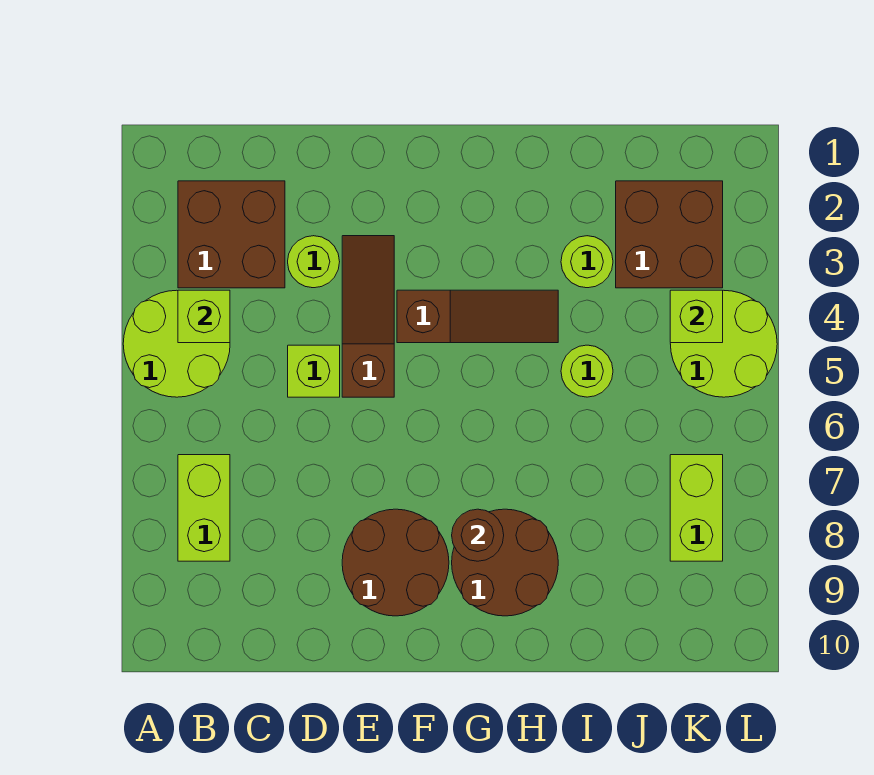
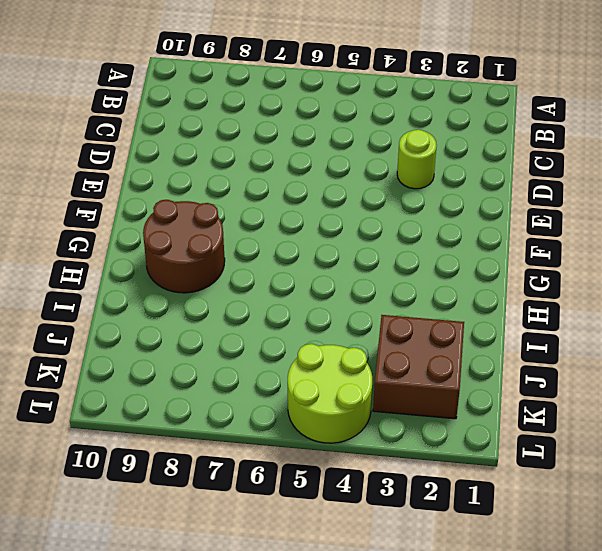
none -> lime 2x2 round brick [123,290,230,397]
none -> brown 2x2 brick [178,181,285,288]
none -> lime 1x2 brick [178,455,230,561]

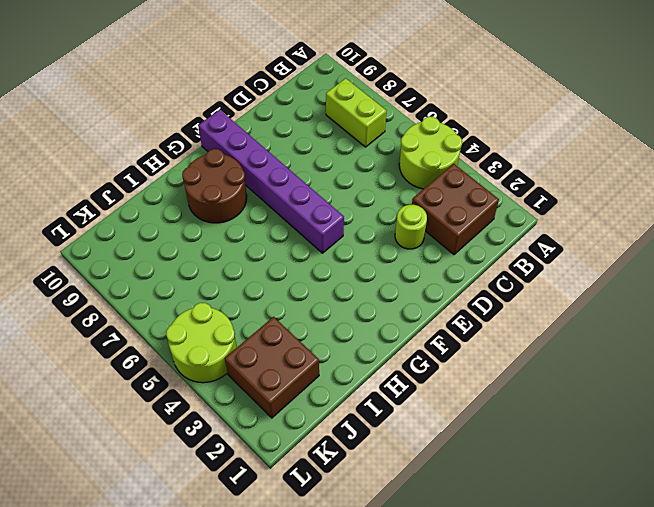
purple 1x6 brick [198,110,344,253] -> brown 2x2 round brick [342,509,449,616]
none -> lime 1x1 brick [288,345,340,397]
none -> brown 1x3 slope [342,236,394,397]
none -> brown 1x3 slope [397,290,558,343]

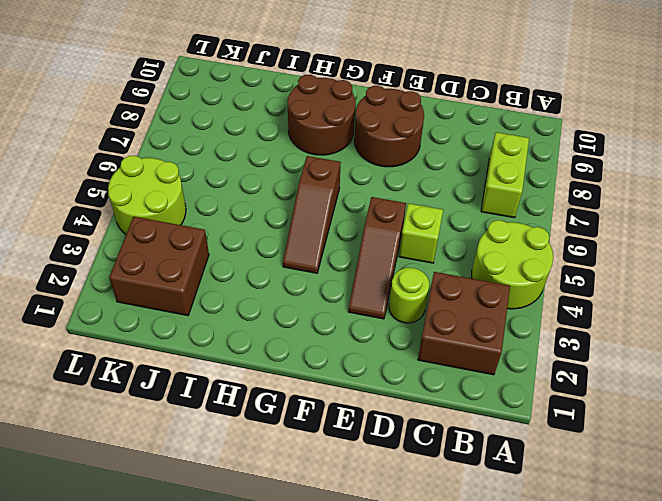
brown 1x3 slope [283,156,341,273] -> brown 1x3 slope turned to [397,290,558,343]
none -> lime 1x1 round brick [561,236,613,288]
none -> lime 1x1 round brick [561,345,613,397]
none -> lime 1x2 brick [670,455,723,561]

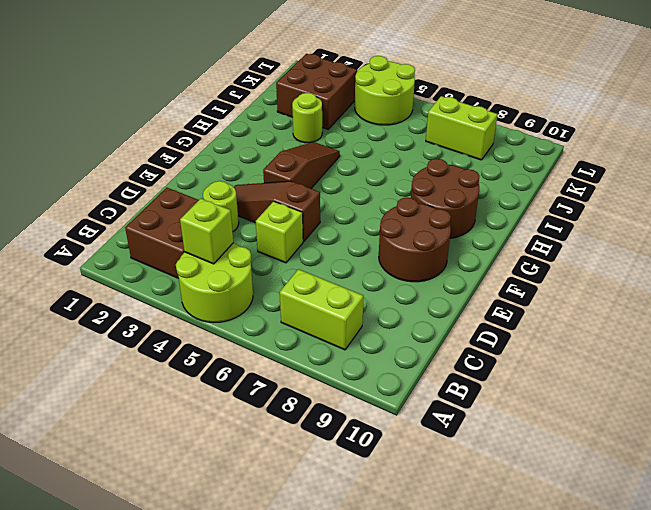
none -> lime 1x1 round brick [561,345,613,397]
none -> brown 1x1 round brick [452,509,504,561]
none -> lime 1x1 brick [670,290,723,343]

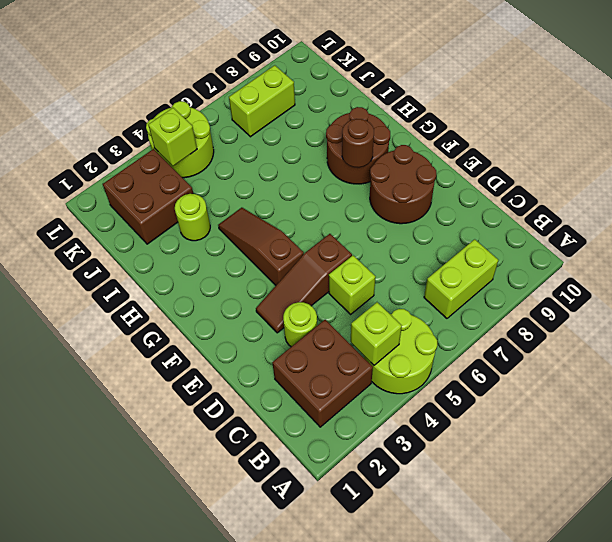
none -> lime 1x1 round brick [561,345,613,397]

